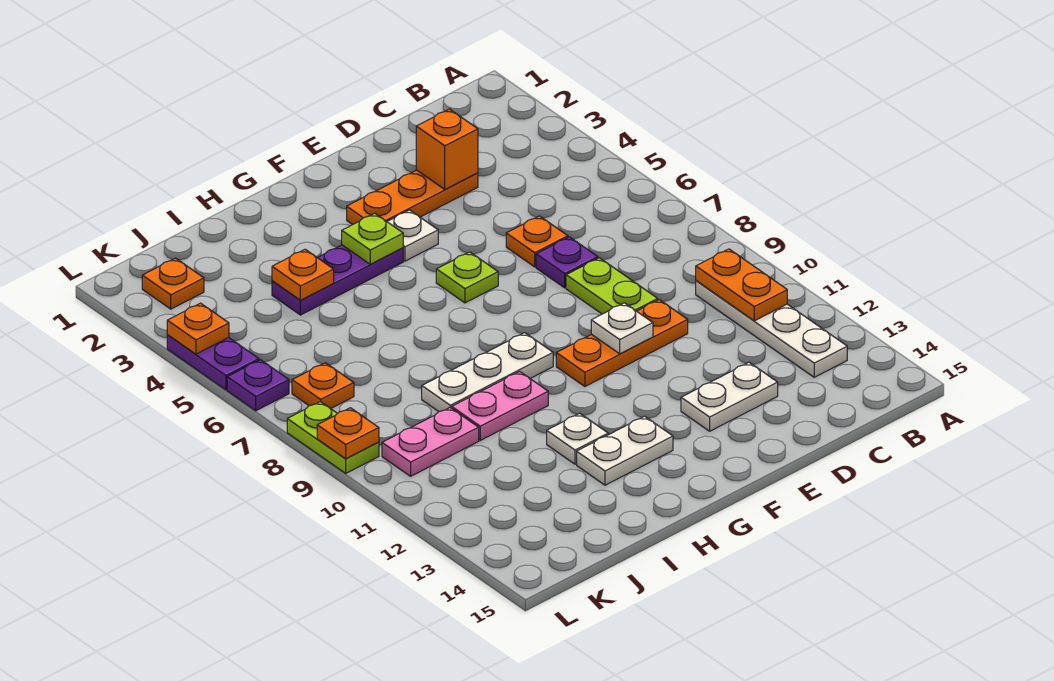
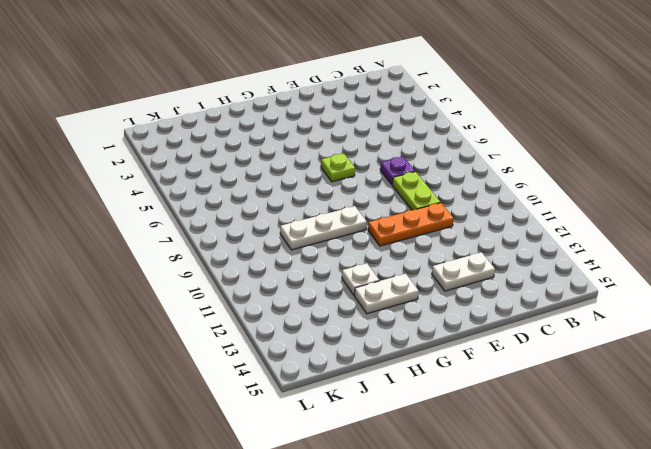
none -> white 1x4 plate [696,281,847,377]
none -> orange 1x3 plate [347,170,478,225]
none -> orange 1x1 plate [506,216,568,267]

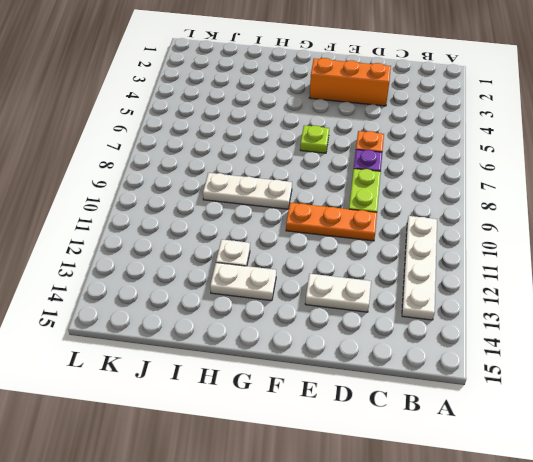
orange 1x3 brick [309,58,391,106] -> orange 1x3 plate [347,170,478,225]
none -> white 1x1 plate [387,210,438,261]
none -> purple 1x3 plate [272,245,403,315]
none -> pink 1x2 plate [452,372,548,440]

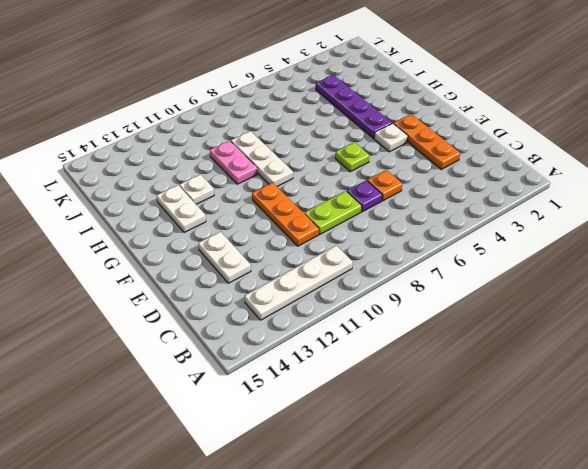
purple 1x4 plate [316,75,392,138] -> purple 1x3 plate [272,245,403,315]
none -> pink 1x2 plate [382,408,479,476]
none -> orange 1x1 plate [142,258,204,309]
none -> orange 1x1 plate [292,363,354,409]

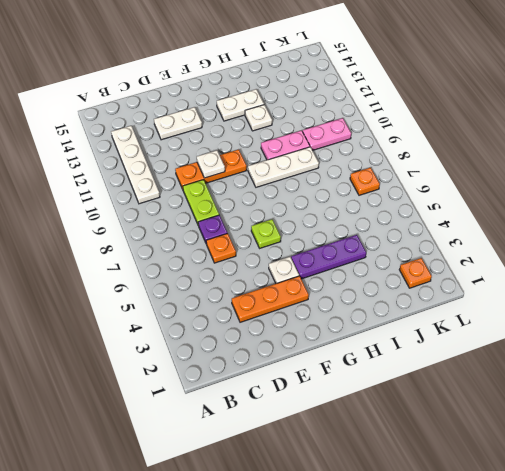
none -> purple 1x2 plate [167,335,259,390]
none -> purple 1x1 plate [227,360,289,411]
none -> lime 1x2 plate [287,402,379,473]

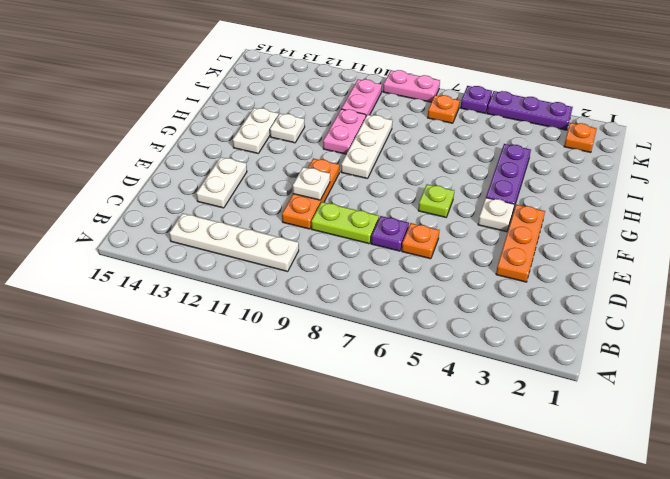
purple 1x3 plate [487,91,573,130] -> purple 1x2 plate [167,335,259,390]
pink 1x2 plate [383,70,440,102] -> lime 1x2 plate [287,402,379,473]
none -> orange 1x2 plate [696,249,787,321]
none -> orange 1x1 brick [416,109,478,190]
none -> lime 1x1 plate [342,213,403,264]

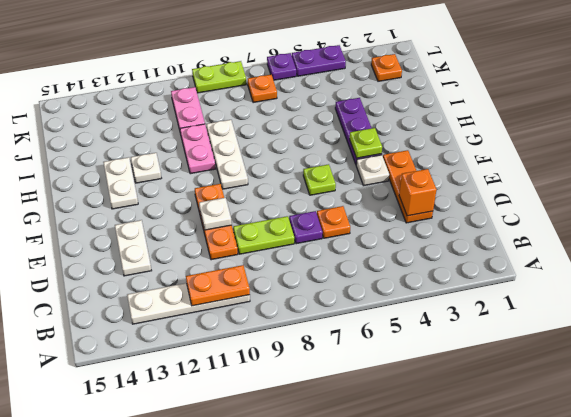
none -> orange 1x1 plate [272,249,334,300]
none -> orange 1x1 plate [167,303,229,354]
none -> orange 1x1 plate [317,408,379,459]

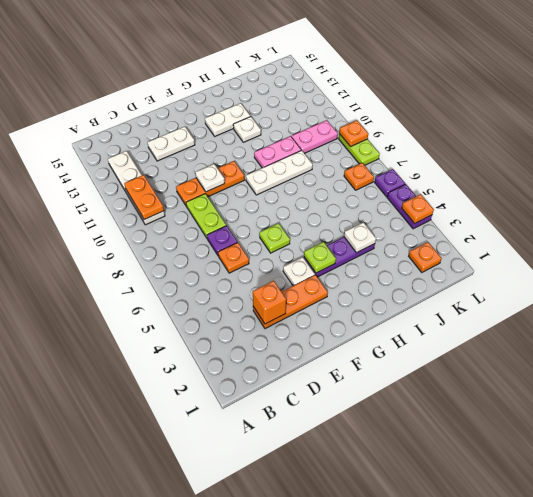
white 1x1 plate [344,222,376,253] -> orange 1x1 plate [272,249,334,300]

